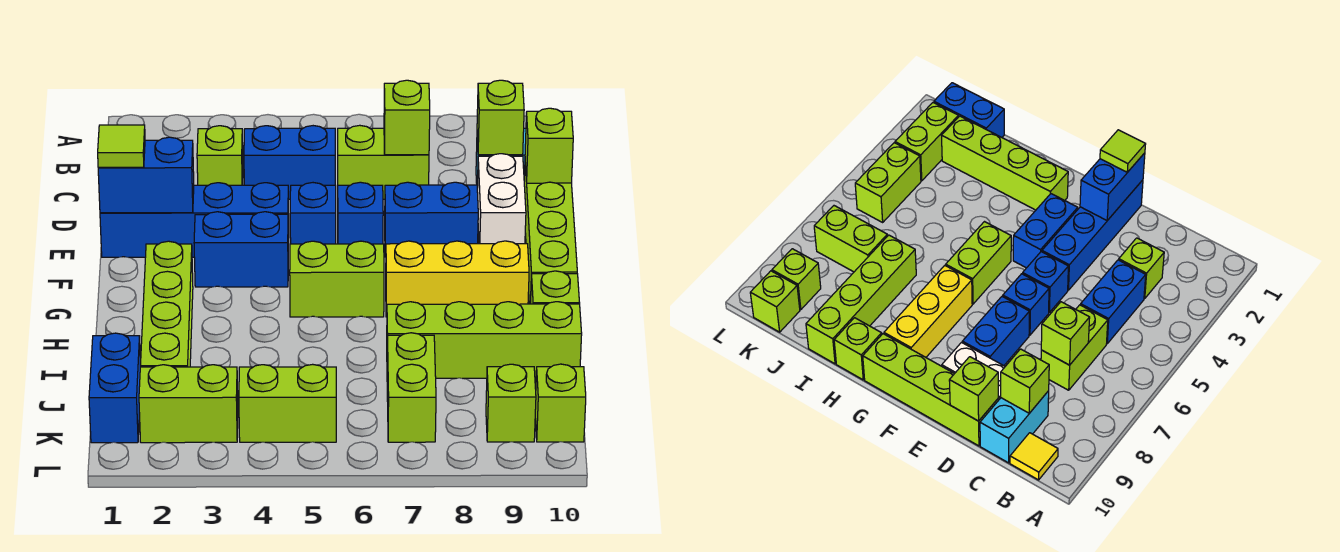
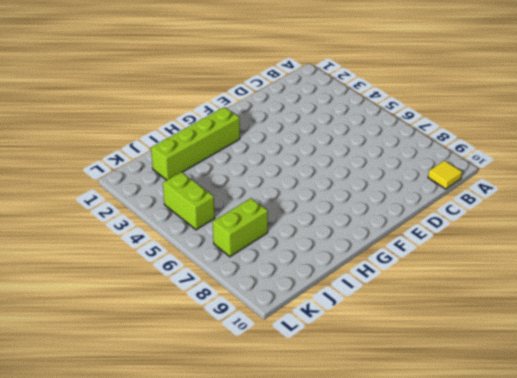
none -> lime 1x1 brick [197,126,243,185]
none -> blue 1x2 brick [244,126,335,199]
none -> lime 1x2 brick [338,125,429,199]

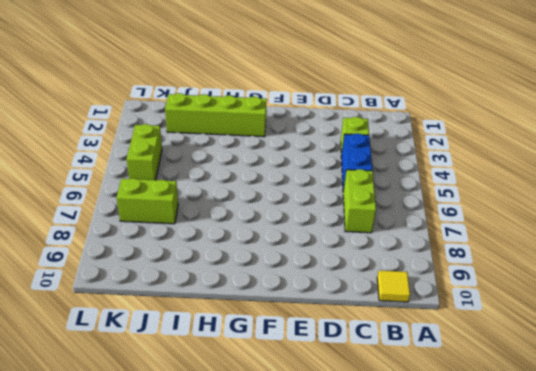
none -> cyan 1x2 brick [980,391,1049,463]
none -> white 1x2 brick [477,154,526,244]
none -> lime 1x4 brick [524,163,577,304]

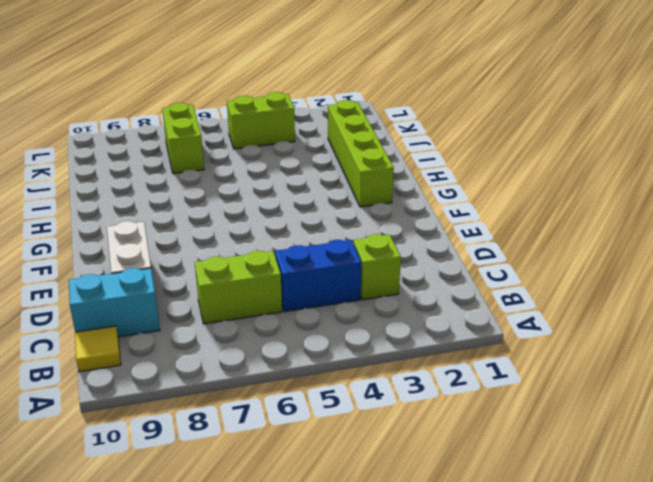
none -> lime 1x4 brick [524,163,577,304]
none -> blue 1x4 brick [100,183,289,257]
none -> blue 1x1 brick [290,183,336,244]

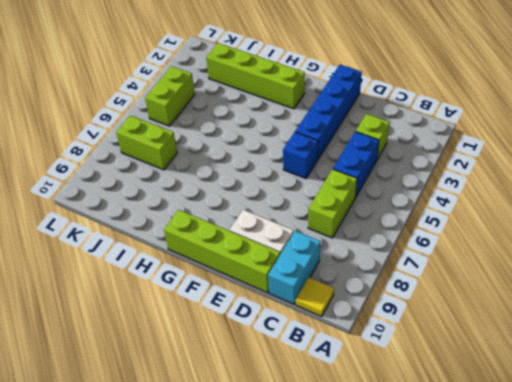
none -> blue 1x1 brick [338,182,383,244]
none -> blue 1x2 brick [385,182,478,257]
none -> blue 1x2 brick [194,212,288,287]

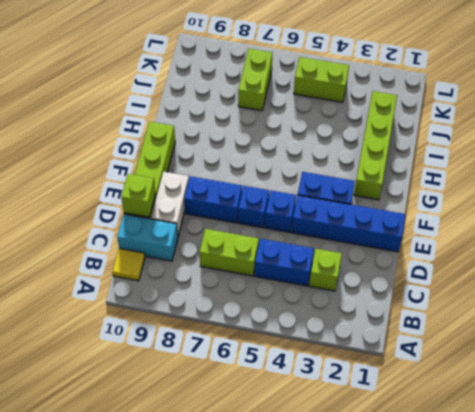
none -> lime 1x2 brick [290,241,384,317]
none -> yellow 1x3 brick [386,241,529,317]
none -> lime 1x1 brick [531,271,579,304]

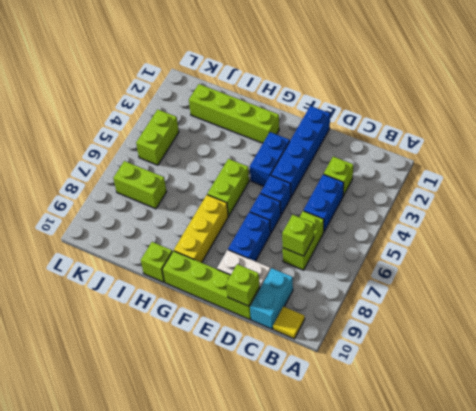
none -> lime 1x4 brick [387,302,582,378]
none -> blue 1x2 brick [89,333,141,443]
none -> lime 1x2 brick [139,365,238,443]

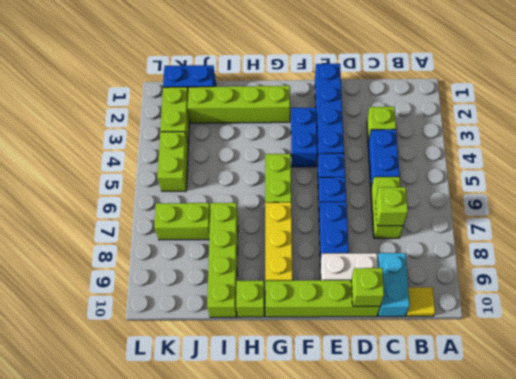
none -> lime 1x1 brick [486,364,536,442]
none -> lime 1x1 brick [535,364,586,442]
none -> lime 1x1 brick [477,80,524,155]

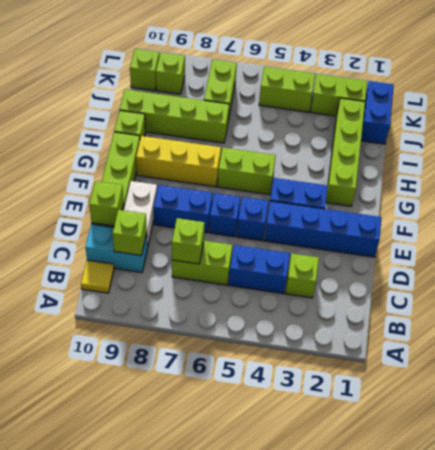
none -> blue 1x2 brick [98,137,194,213]
none -> lime 1x1 tile [98,125,145,167]

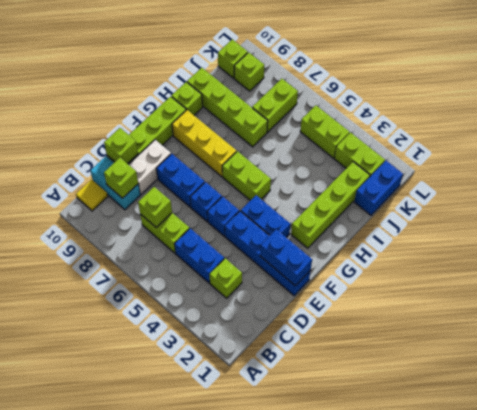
none -> lime 1x1 tile [98,125,145,167]

